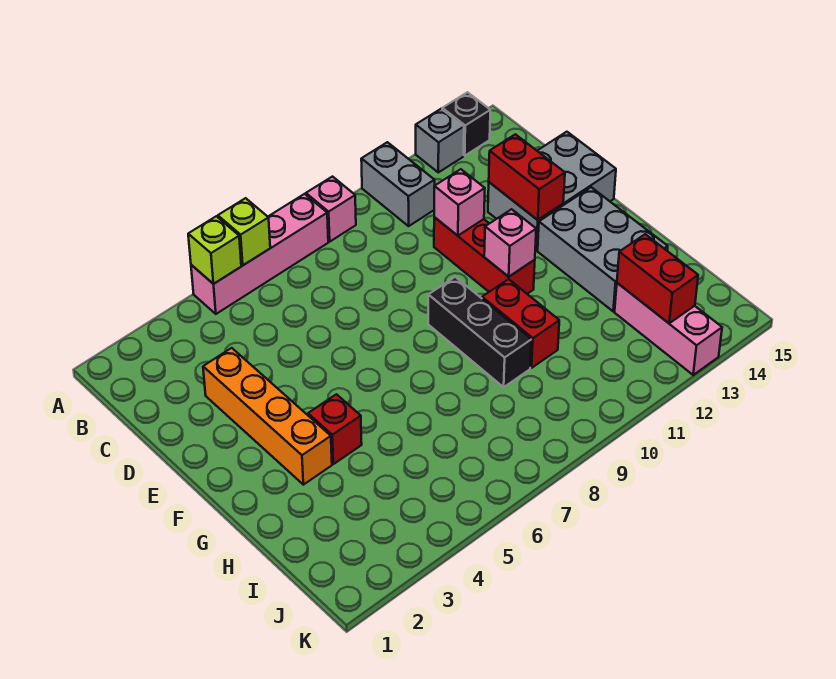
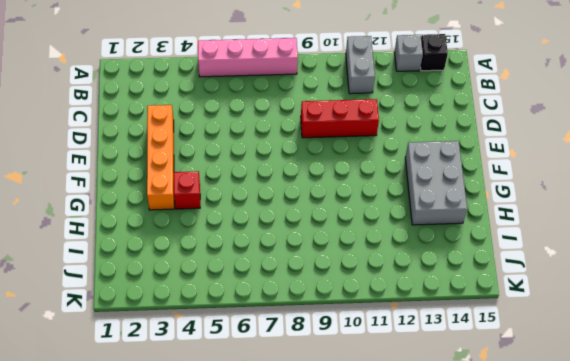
red 1x3 brick [301,99,379,138] -> red 1x3 brick turned to [434,217,535,294]
none -> pink 1x1 brick [306,177,356,242]
none -> grey 2x3 brick [488,132,616,250]
none -> black 1x3 brick [428,277,532,387]

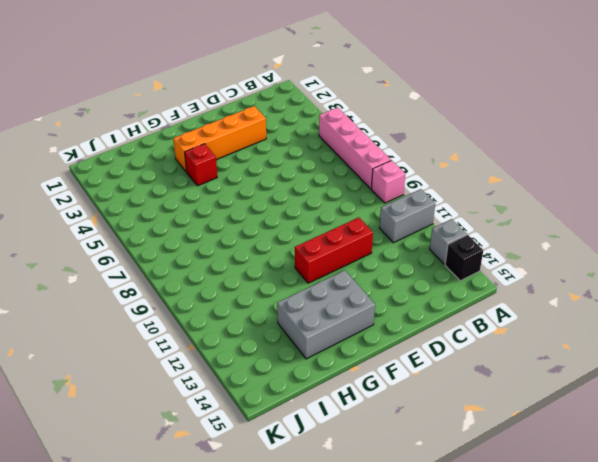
none -> grey 2x3 brick [488,132,616,250]
none -> black 1x3 brick [428,277,532,387]
none -> red 1x2 brick [482,279,559,368]

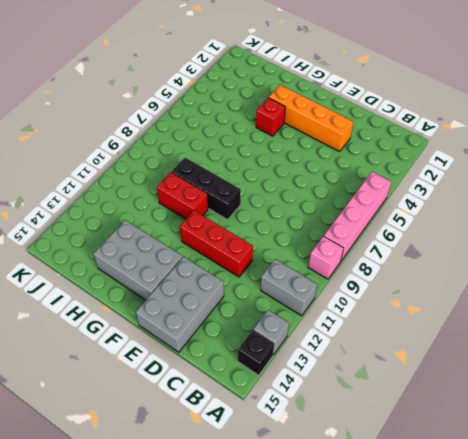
none -> pink 1x3 brick [615,283,722,375]
none -> lime 1x1 brick [188,216,241,284]
none -> lime 1x1 brick [218,198,270,265]

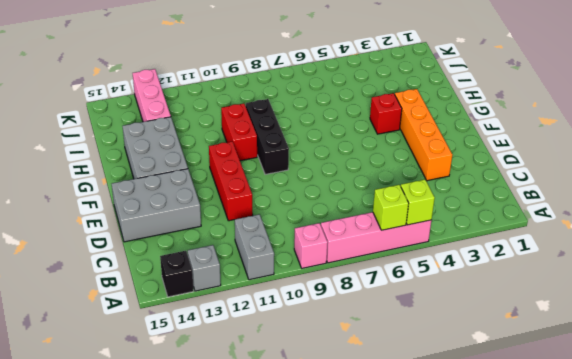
none -> pink 1x1 brick [434,169,485,236]
none -> red 1x2 brick [489,134,565,220]
none -> pink 1x1 brick [484,209,536,277]

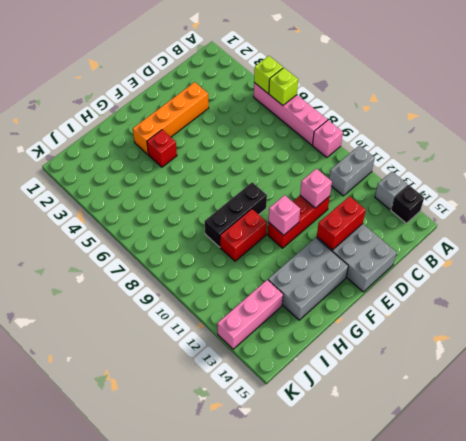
none -> red 1x2 brick [617,234,698,323]

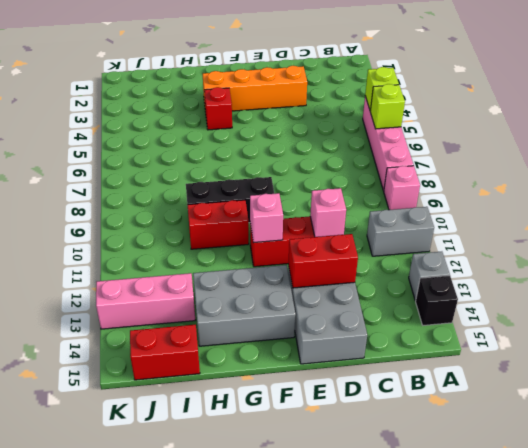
red 1x2 brick [130,325,200,380] -> red 1x2 brick moved to [617,234,698,323]

